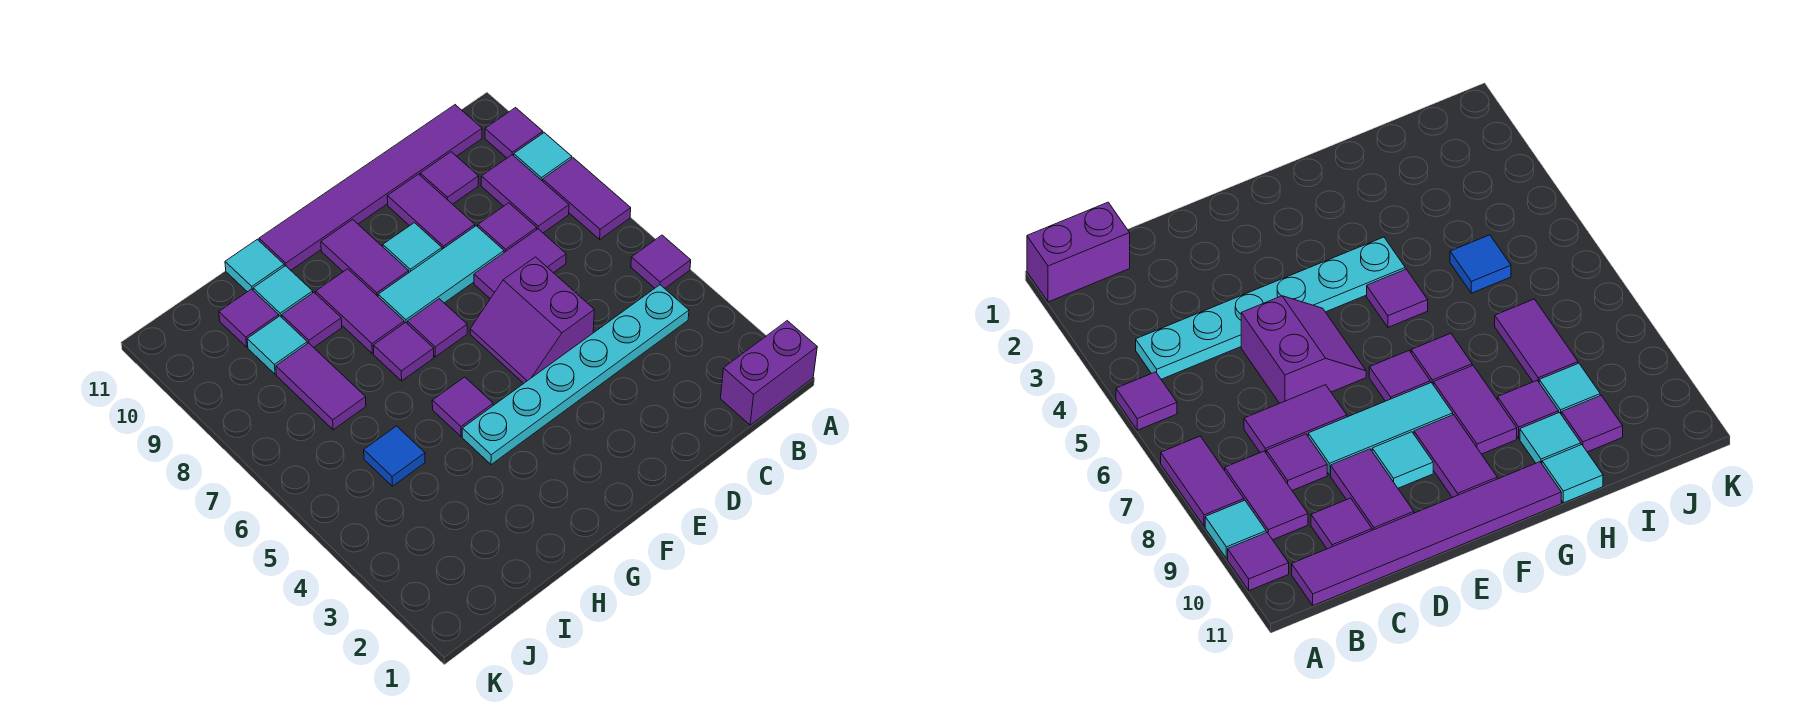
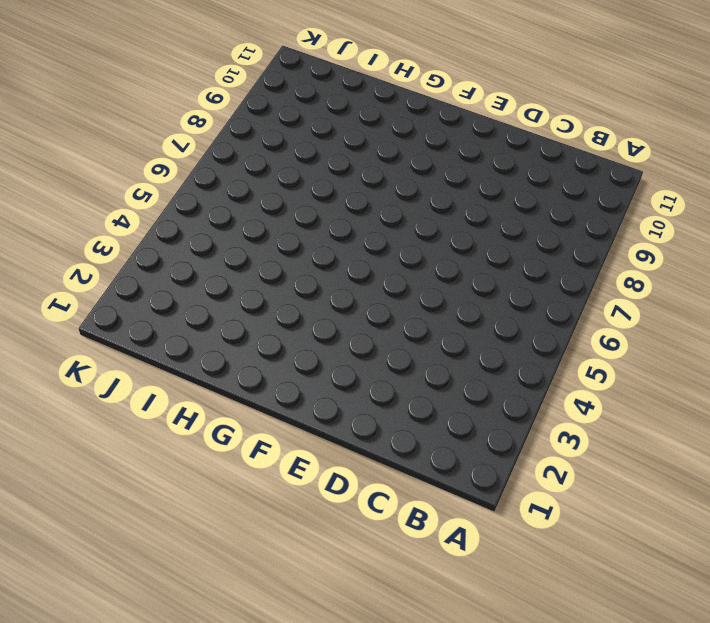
none -> purple 1x2 brick [720,321,817,425]
none -> purple 1x1 tile [631,235,691,288]
none -> purple 1x2 tile [543,158,631,239]

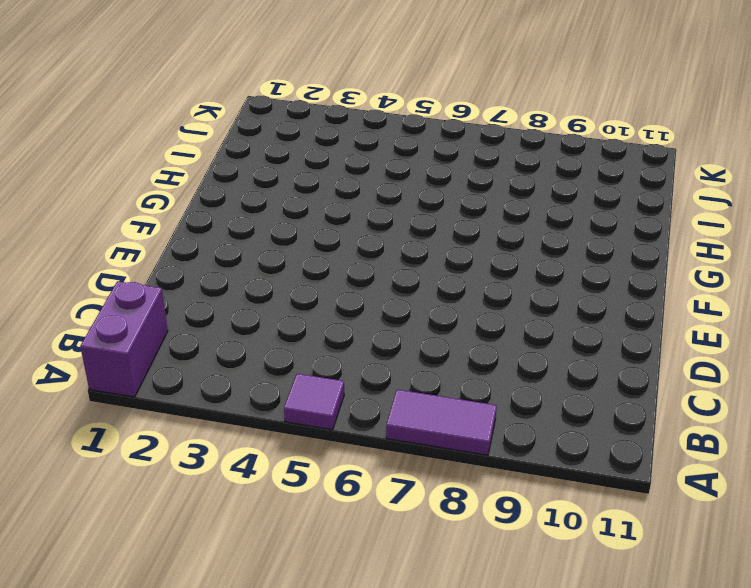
none -> cyan 1x1 tile [514,133,572,181]
none -> purple 1x1 tile [485,108,543,158]
none -> cyan 1x6 plate [462,285,689,465]

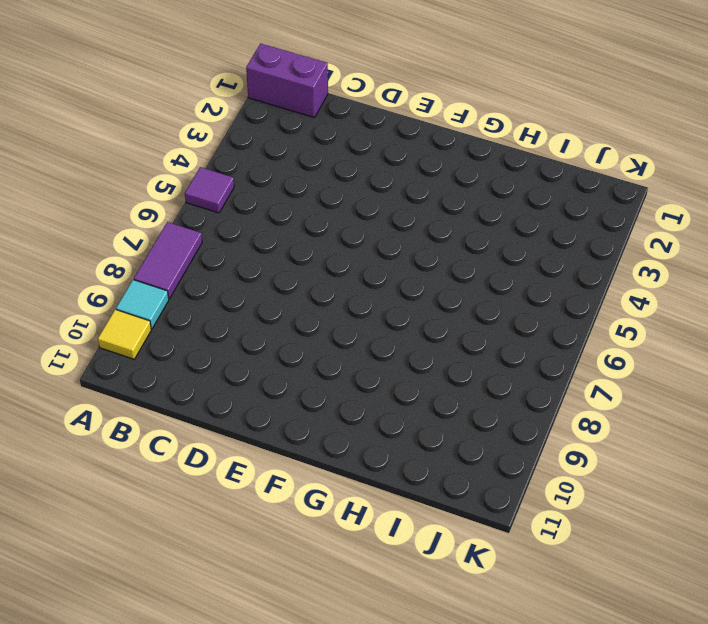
yellow 1x1 tile [98,309,151,359] -> purple 1x1 tile [485,108,543,158]
none -> cyan 1x6 plate [462,285,689,465]
none -> purple 1x2 tile [481,155,569,233]
none -> purple 1x6 tile [259,105,482,270]

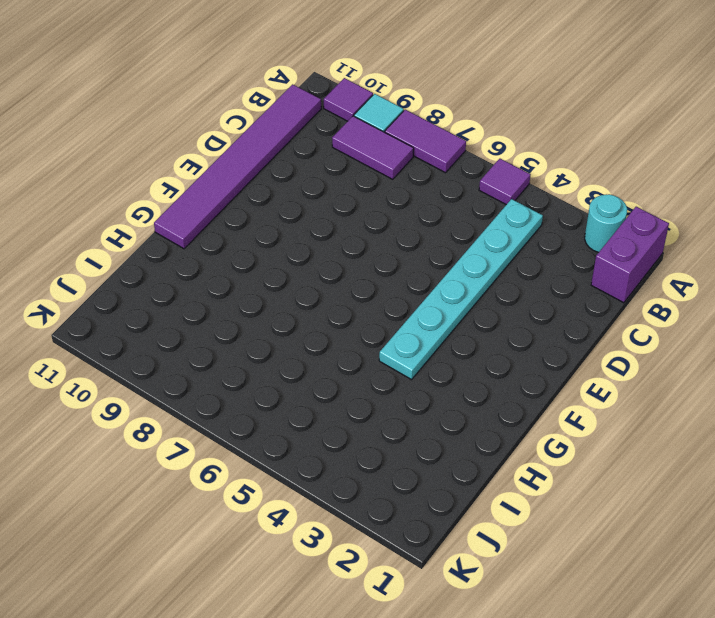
cyan 1x1 round brick [585,194,627,252] -> none
none -> purple 1x2 tile [474,229,566,299]
none -> purple 1x1 tile [478,203,537,252]
none -> purple 1x1 tile [420,152,479,204]

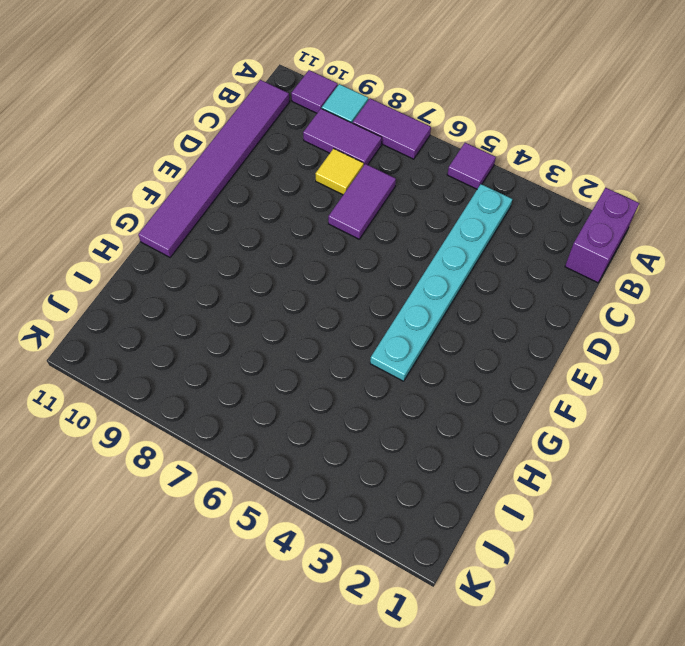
yellow 1x1 tile [315,149,364,195] -> purple 1x1 tile [478,203,537,252]
none -> purple 1x1 tile [420,152,479,204]
none -> purple 2x2 slope [470,257,594,383]
none -> cyan 1x3 tile [378,226,504,323]

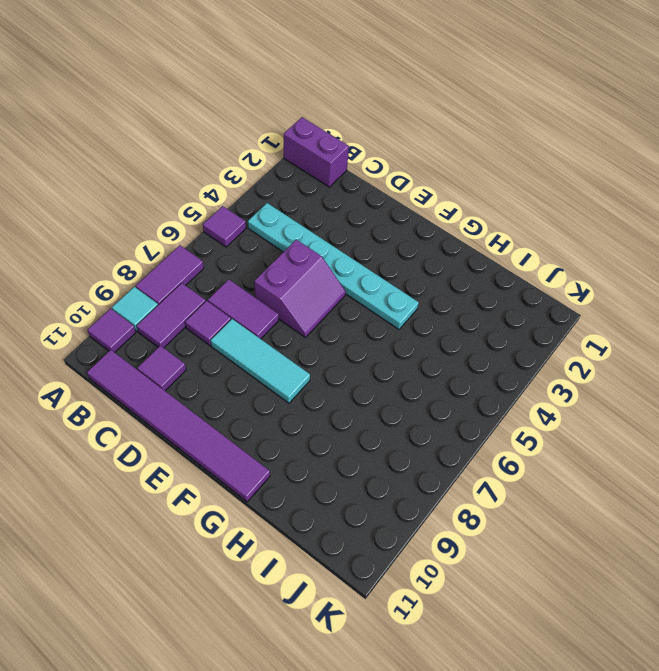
none -> purple 1x2 tile [387,174,475,249]
none -> cyan 1x1 tile [383,223,442,272]
none -> purple 1x1 tile [407,299,467,357]

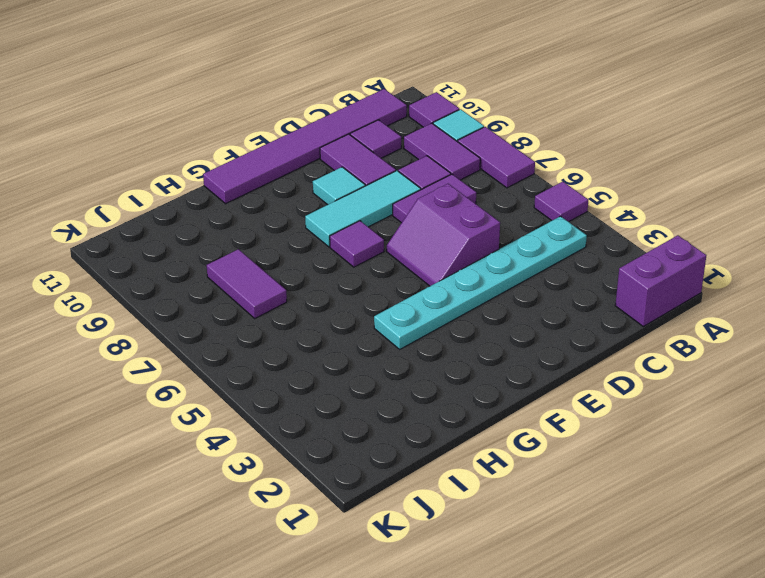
none -> purple 1x2 tile [321,220,409,296]
none -> purple 1x1 tile [432,377,493,436]
none -> purple 1x1 tile [373,322,434,381]

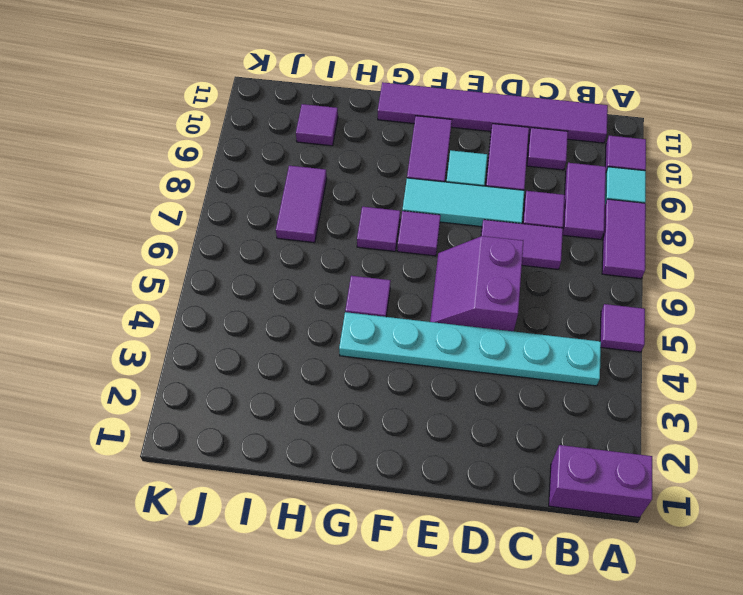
none -> purple 1x2 tile [316,269,404,354]
none -> purple 1x1 tile [282,293,342,347]
none -> cyan 1x1 tile [253,266,313,317]

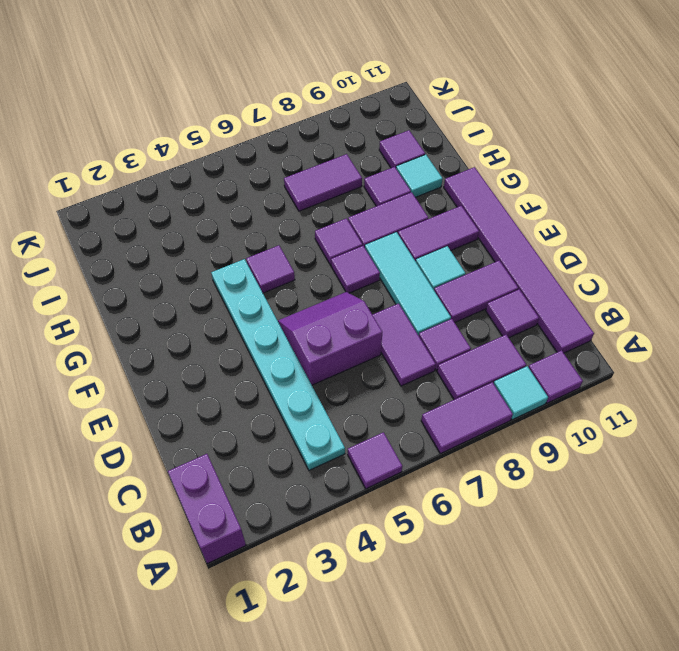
none -> cyan 1x1 tile [225,239,284,292]
none -> blue 1x1 tile [364,426,425,486]
none -> cyan 1x1 tile [247,316,307,374]

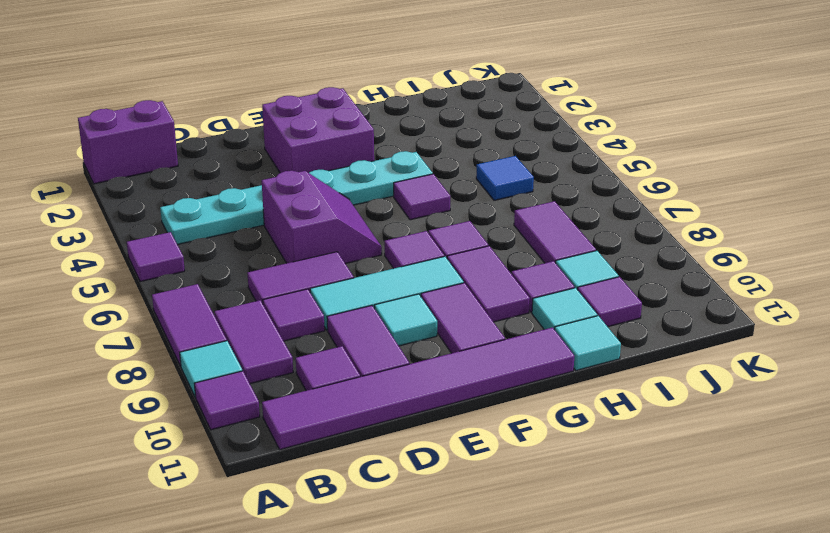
purple 2x2 brick [262,87,374,173] -> none

